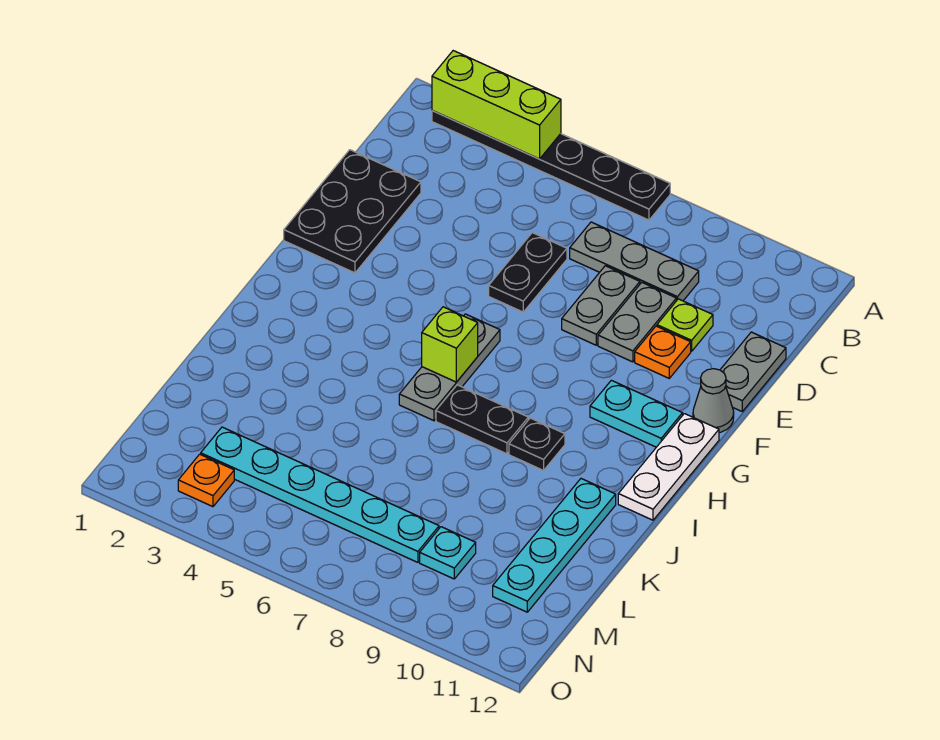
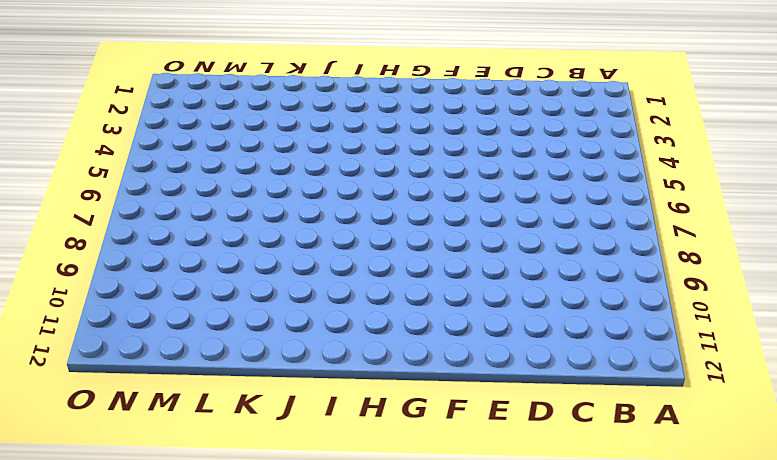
none -> black 1x6 plate [432,111,670,220]
none -> grey 1x3 plate [570,222,699,301]
none -> black 2x3 plate [284,150,421,273]

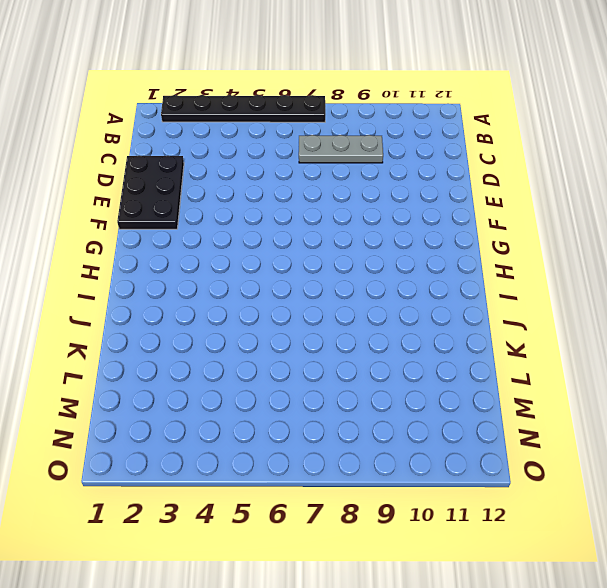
none -> black 1x2 plate [489,233,567,312]
none -> grey 1x2 plate [562,266,640,345]
none -> grey 1x2 plate [598,283,676,362]

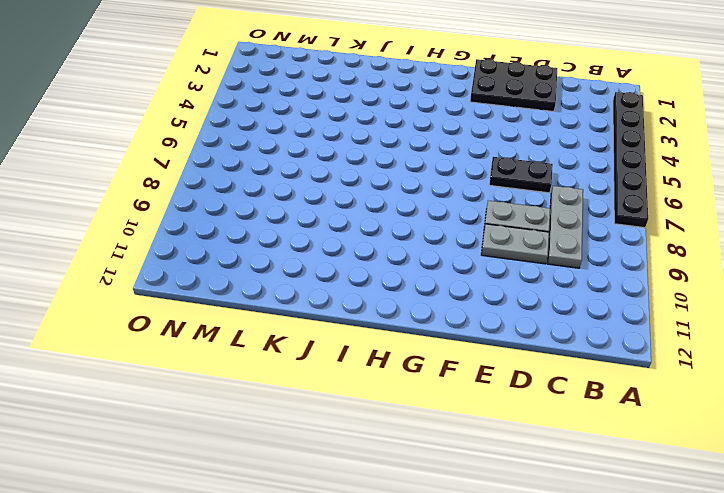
none -> lime 1x1 plate [657,299,713,351]
none -> grey 1x2 plate [720,332,786,411]
none -> orange 1x1 plate [635,326,691,378]

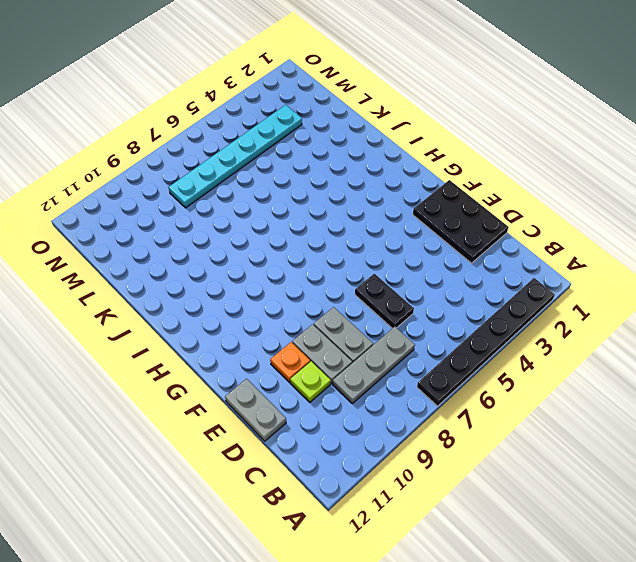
none -> grey 1x1 cone [693,369,734,432]
none -> grey 1x3 plate [399,314,500,421]
none -> cyan 1x2 plate [590,380,683,447]

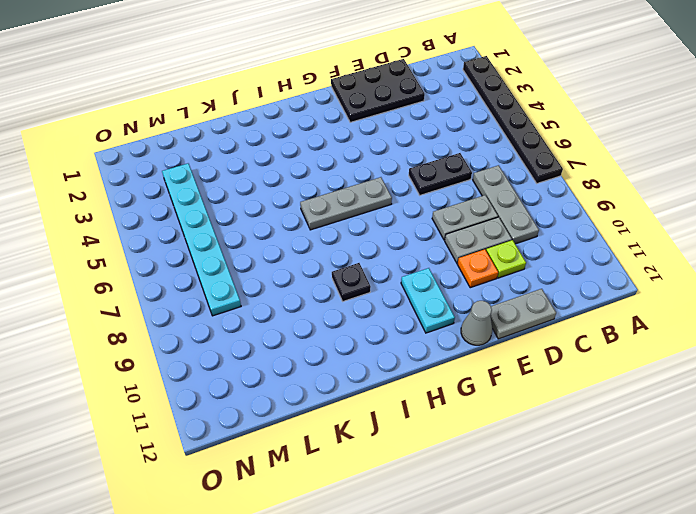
none -> white 1x3 plate [618,414,719,520]
none -> black 1x2 plate [436,385,528,454]
none -> cyan 1x4 plate [493,479,616,612]

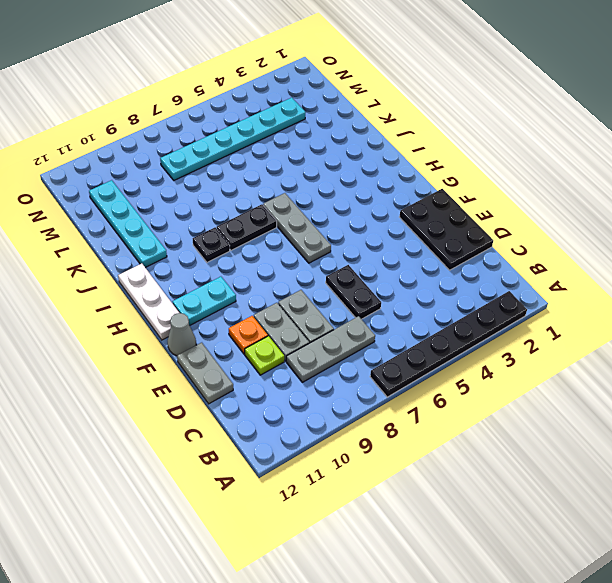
none -> cyan 1x1 plate [420,527,476,579]
none -> orange 1x1 plate [178,454,234,507]
none -> lime 1x3 brick [432,51,561,159]

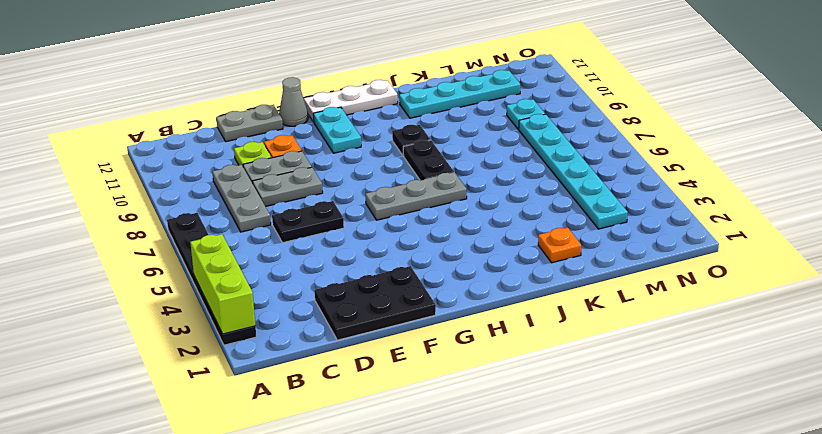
orange 1x1 plate [538,227,581,263] -> orange 1x1 plate moved to [178,454,234,507]
none -> lime 1x1 brick [422,307,478,382]

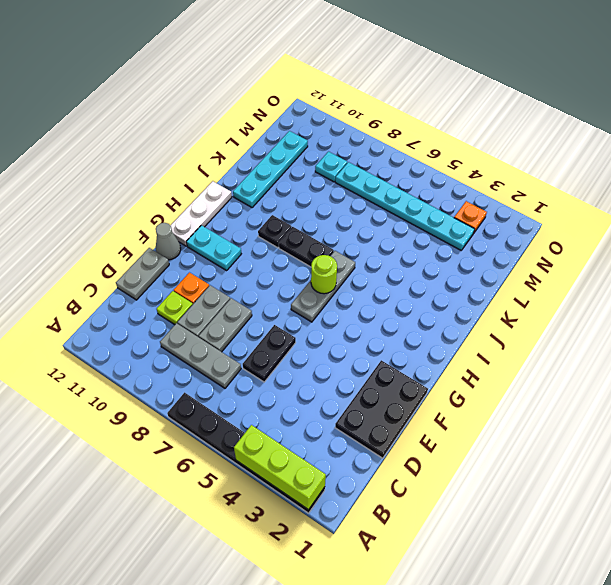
lime 1x1 round brick [311,255,337,294] -> lime 1x1 brick [422,307,478,382]

